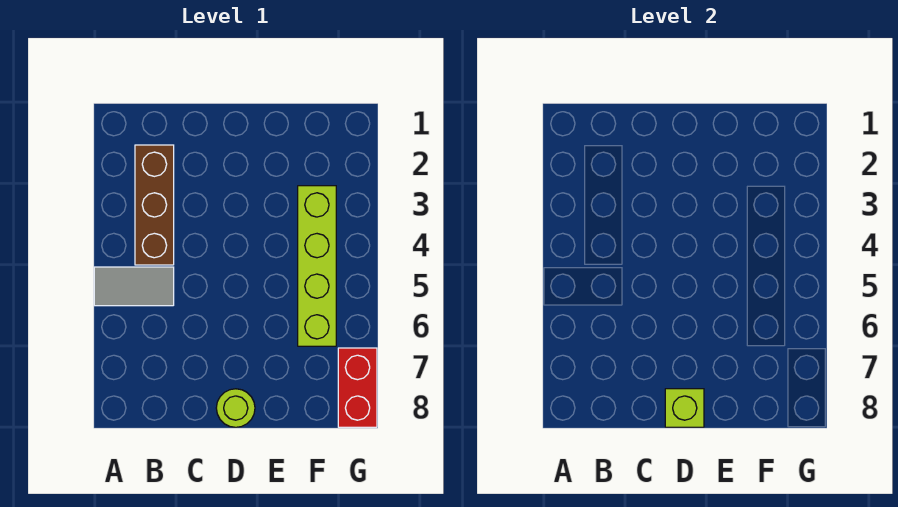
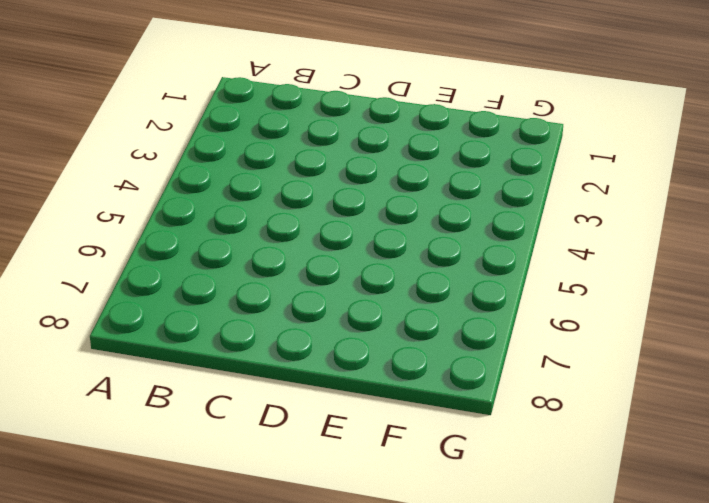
none -> grey 1x2 tile [94,267,174,306]
none -> brown 1x3 brick [135,145,174,265]

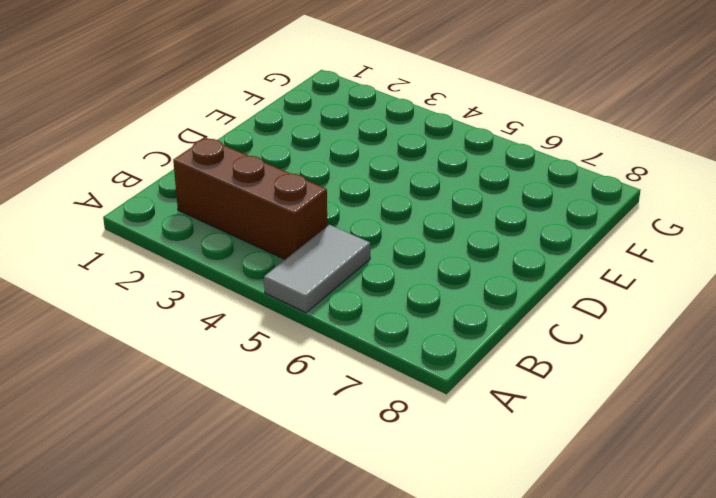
none -> lime 1x1 round brick [216,389,255,427]
none -> lime 1x4 brick [298,186,336,346]

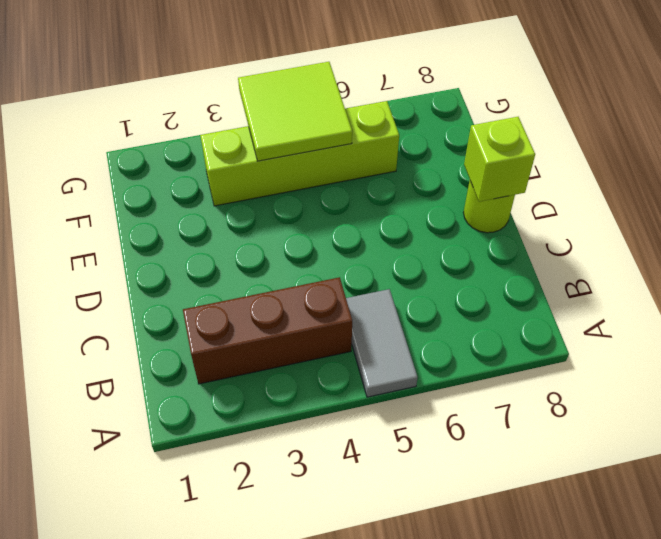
lime 2x2 tile [238,62,352,161] -> none
none -> red 1x2 brick [338,348,377,427]

